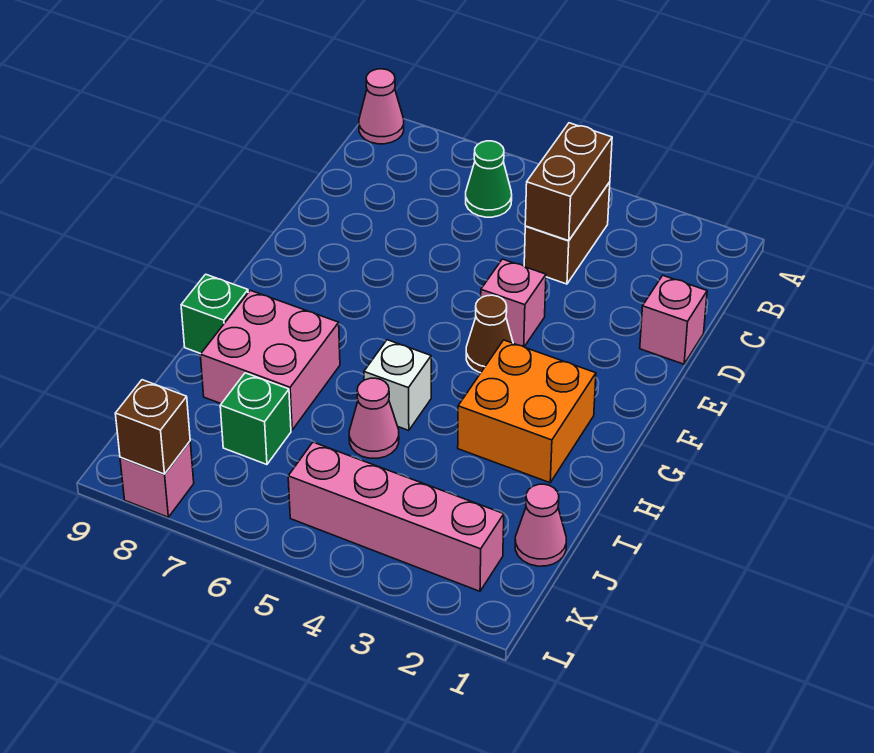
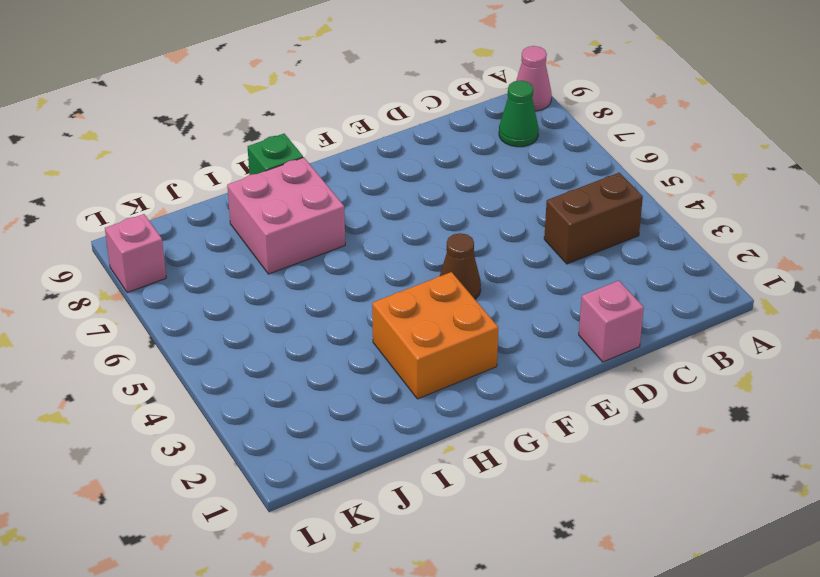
green 1x1 cone [499,80,539,147] -> green 1x1 cone moved to [466,141,512,217]
none -> pink 1x1 brick [481,259,546,347]
none -> white 1x1 brick [364,340,431,430]
none -> pink 1x1 cone [349,378,399,458]

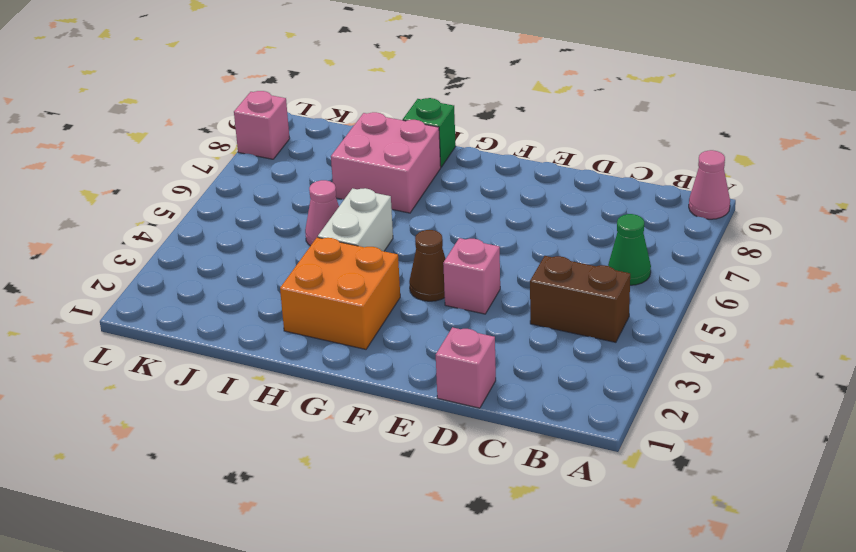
white 1x2 brick [318,188,393,251] -> white 1x1 brick [364,340,431,430]
none -> pink 1x1 cone [515,484,566,566]
none -> green 1x1 brick [220,373,291,465]
none -> pink 1x4 brick [288,442,504,591]

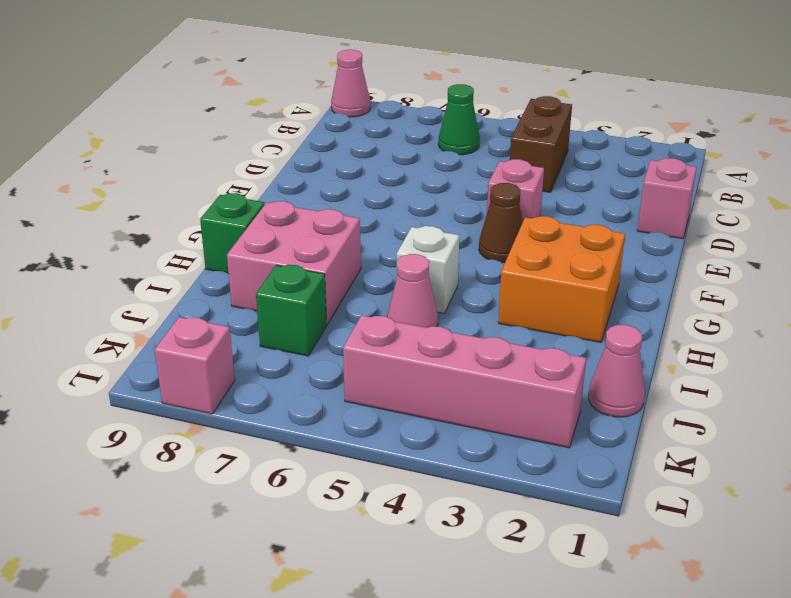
none -> brown 1x2 brick [525,123,612,241]
none -> brown 1x1 brick [115,380,190,474]

